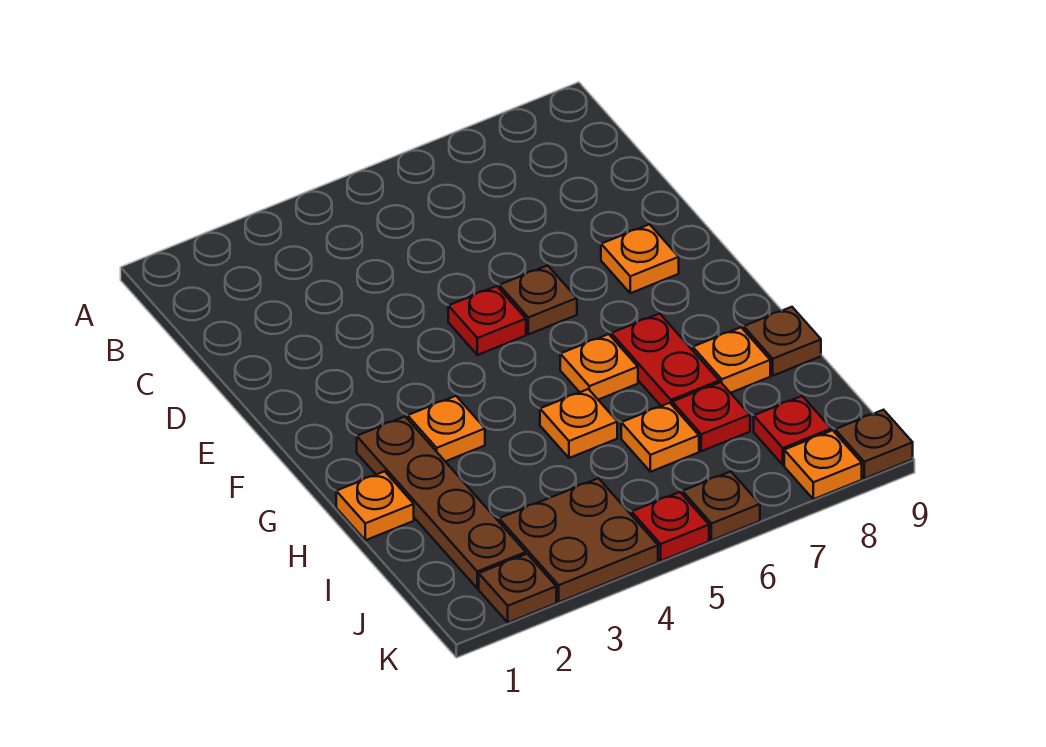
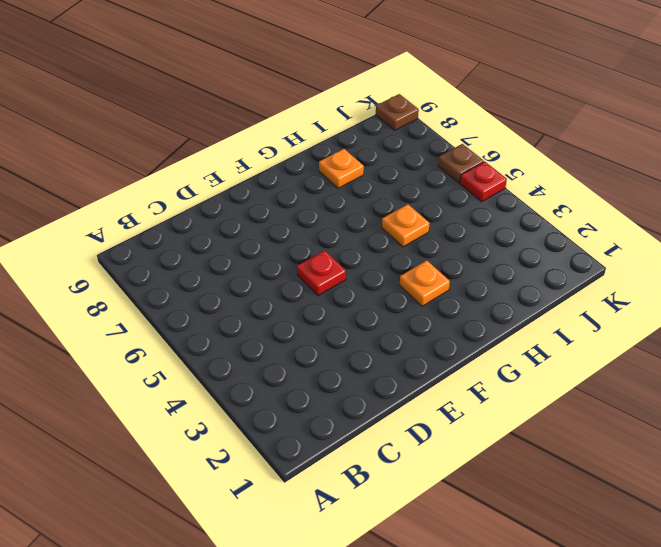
none -> brown 1x1 plate [499,265,577,334]
none -> orange 1x1 plate [601,224,679,293]
none -> brown 1x4 plate [357,417,526,588]

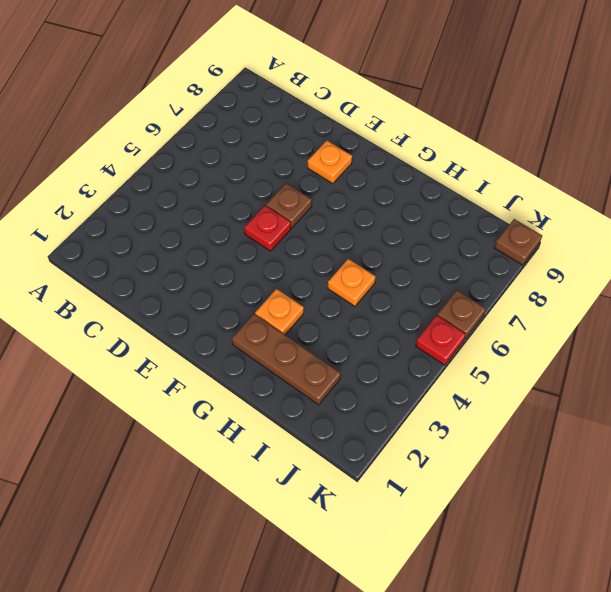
brown 1x3 plate [232,314,341,405] -> brown 1x4 plate [357,417,526,588]
none -> orange 1x1 plate [560,334,638,400]
none -> red 1x2 plate [611,314,719,406]
none -> orange 1x1 plate [336,471,414,540]

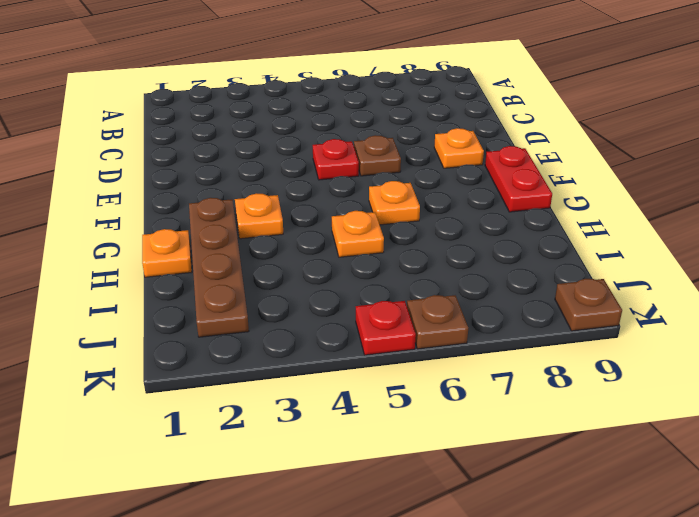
red 1x2 plate [485,146,552,212] -> red 1x2 plate moved to [611,314,719,406]
none -> orange 1x1 plate [693,327,770,393]
none -> brown 1x1 plate [744,307,821,376]
none -> orange 1x1 plate [621,403,699,472]

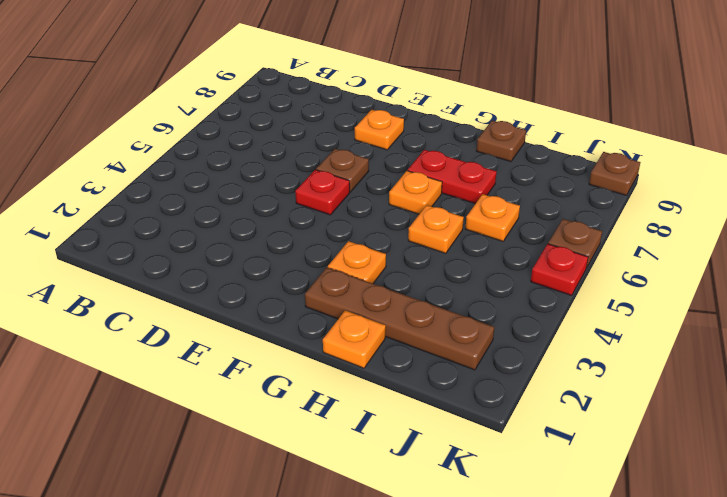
none -> orange 1x1 plate [693,327,770,393]
none -> red 1x1 plate [672,382,750,451]
none -> brown 2x2 plate [499,478,658,602]

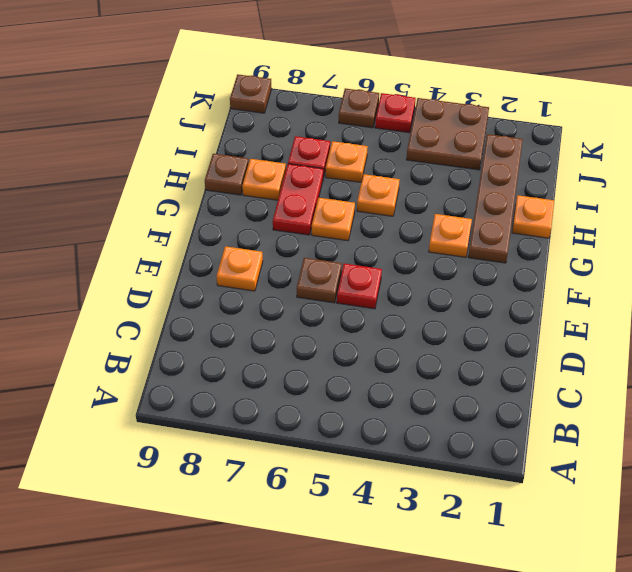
none -> red 1x1 plate [754,396,831,465]
none -> brown 1x1 plate [479,554,556,623]
none -> orange 1x1 plate [784,430,862,499]

